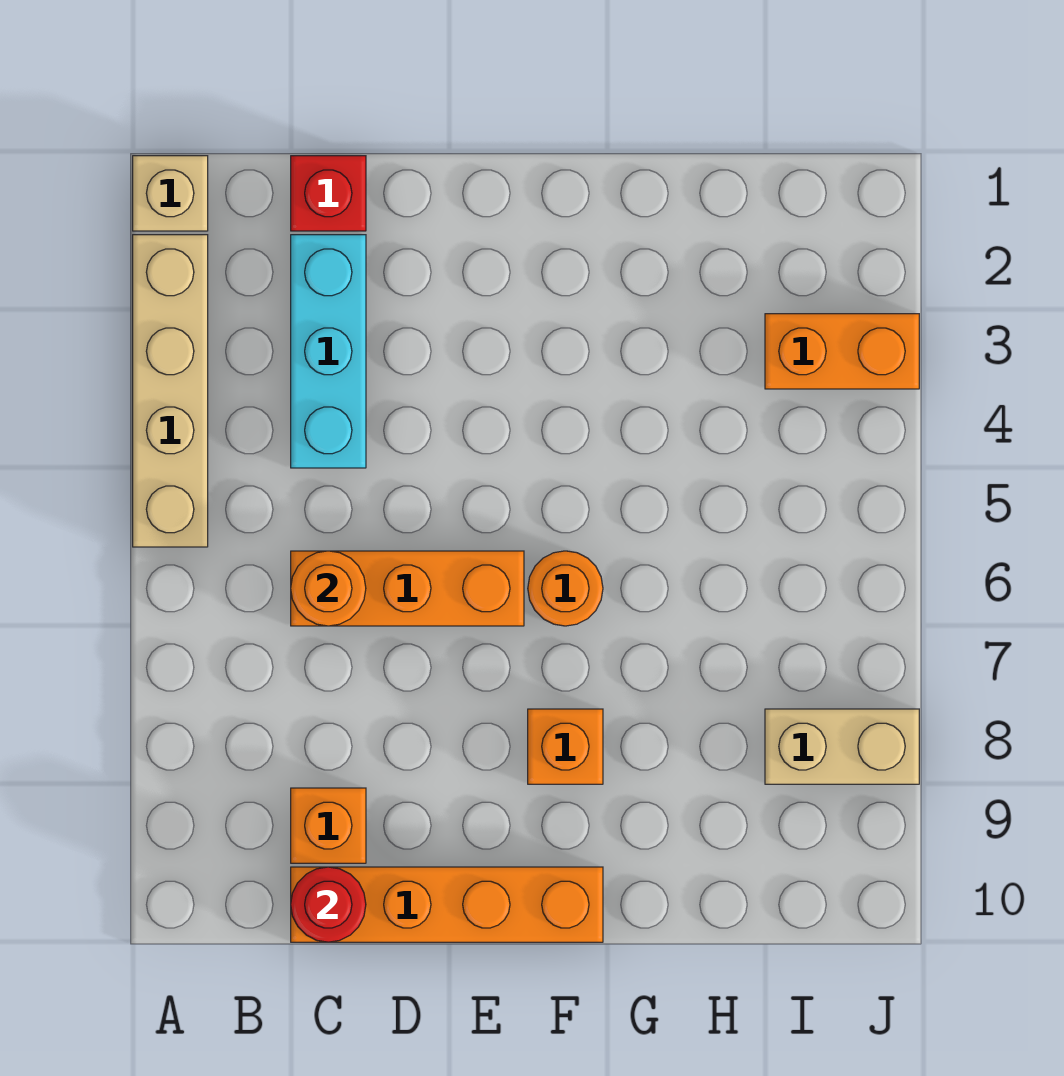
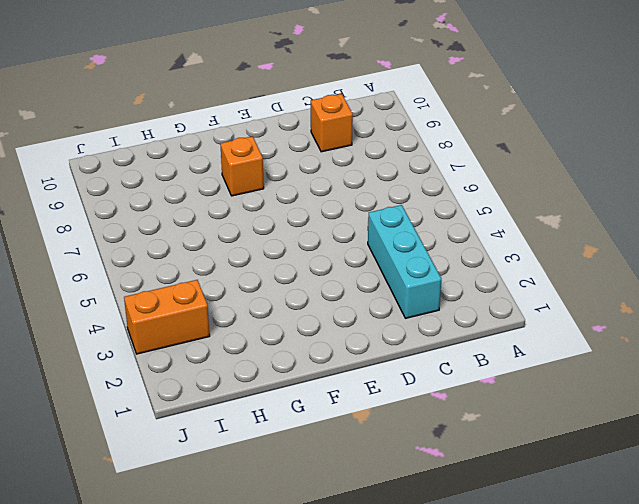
none -> tan 1x1 brick [133,156,208,231]
none -> tan 1x4 brick [133,235,208,547]
none -> red 1x1 brick [291,156,366,231]

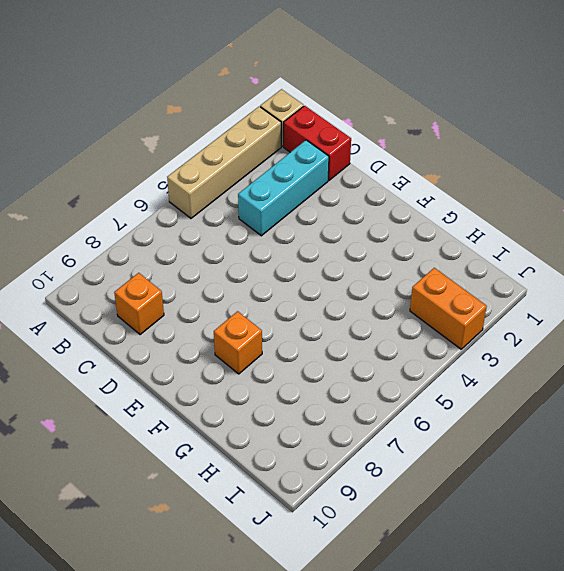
red 1x2 brick [284,106,351,180] -> red 1x1 brick [291,156,366,231]
none -> orange 1x3 brick [291,551,524,626]
none -> orange 1x4 brick [291,867,603,942]
none -> orange 1x1 round brick [528,551,603,626]

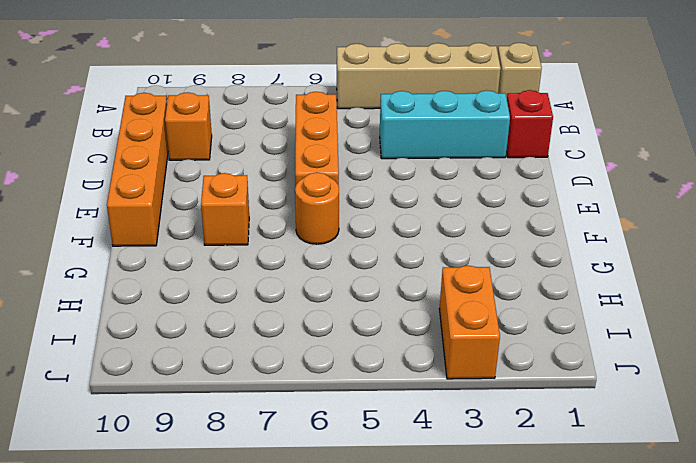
none -> tan 1x2 brick [765,709,919,784]
none -> orange 1x1 round brick [291,551,366,626]
none -> red 1x1 round brick [291,867,366,942]

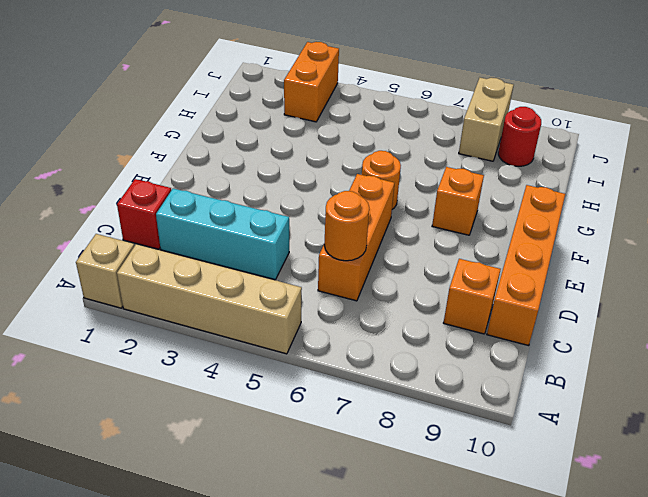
red 1x1 round brick [498,107,541,166] -> red 1x1 round brick moved to [291,867,366,942]

